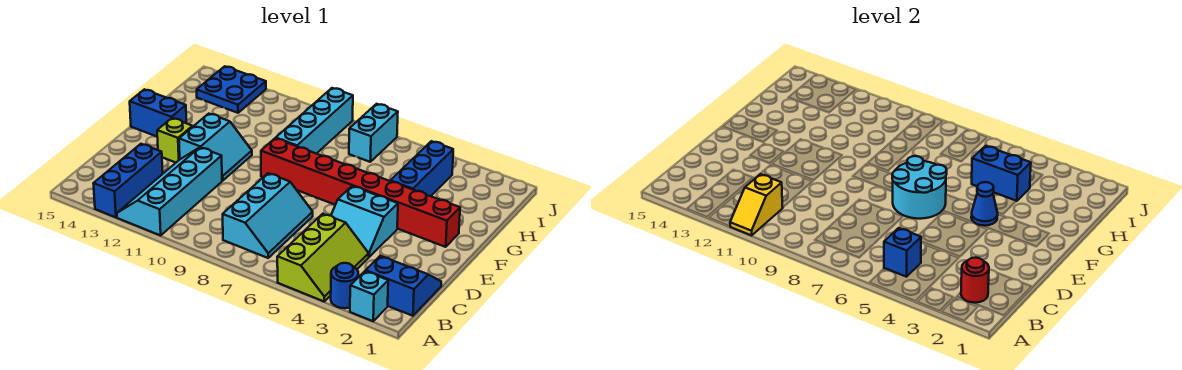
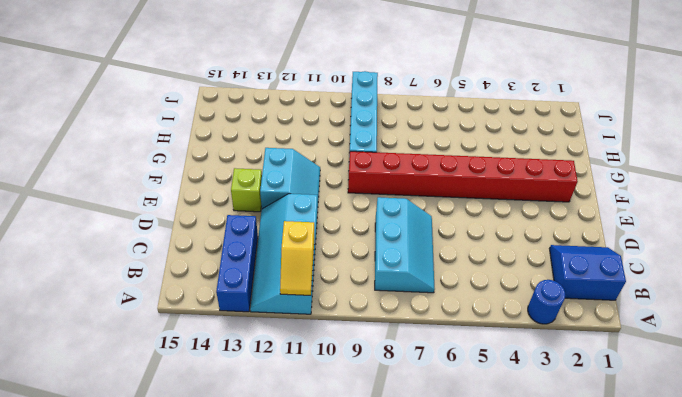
none -> cyan 1x1 brick [350,271,388,321]
none -> lime 2x3 slope [277,214,369,301]
none -> cyan 2x2 slope [331,186,398,257]

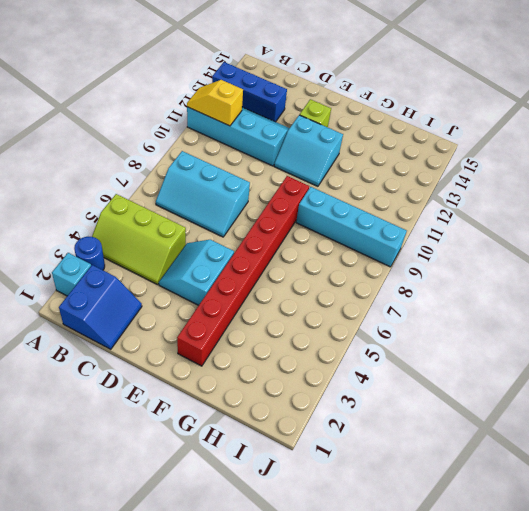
none -> blue 1x2 brick [130,89,187,137]
none -> blue 1x3 brick [391,141,453,196]
none -> cyan 1x2 brick [349,104,398,162]

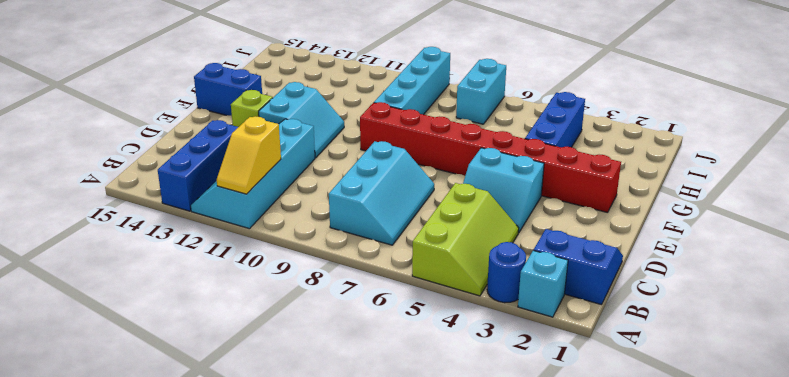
none -> blue 2x2 plate [197,66,266,113]
none -> red 1x1 round brick [961,258,989,303]
none -> blue 1x1 brick [884,228,921,277]

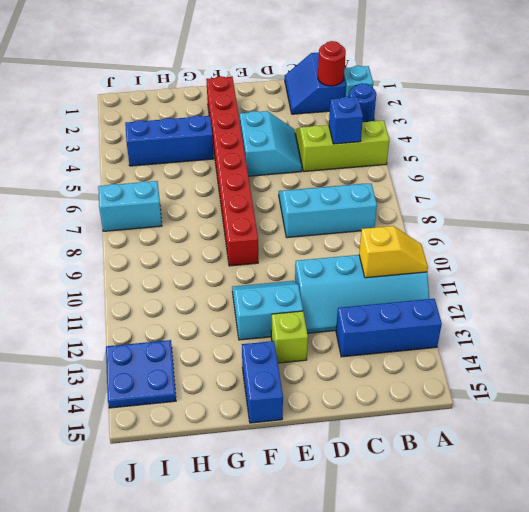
none -> cyan 1x4 brick [276,88,353,154]
none -> cyan 2x2 round brick [892,156,947,219]
none -> blue 1x1 cone [971,182,998,226]

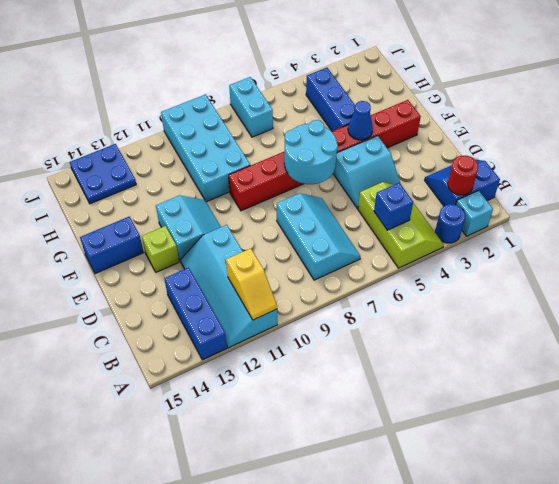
cyan 2x4 brick [161,95,250,202] -> cyan 1x4 brick [276,88,353,154]
none -> blue 1x2 brick [972,146,1031,201]

